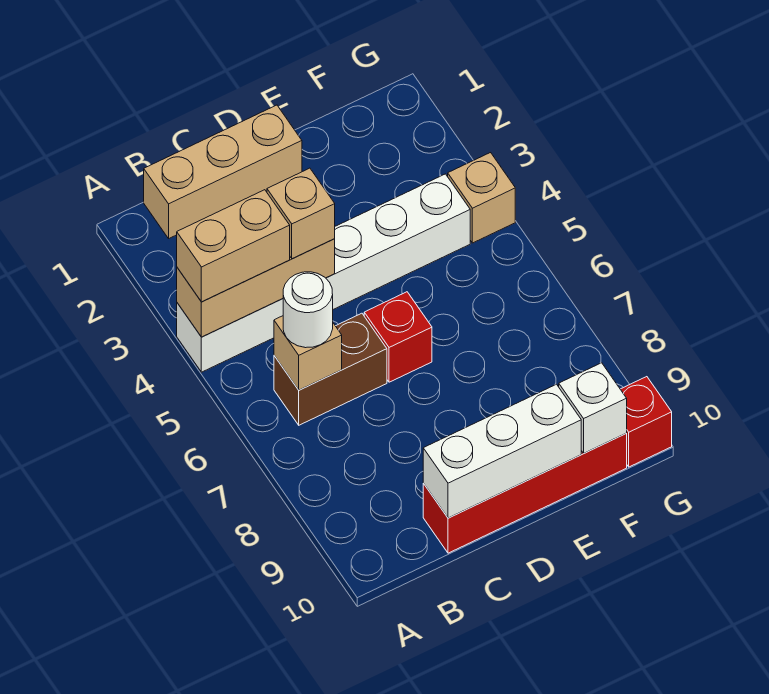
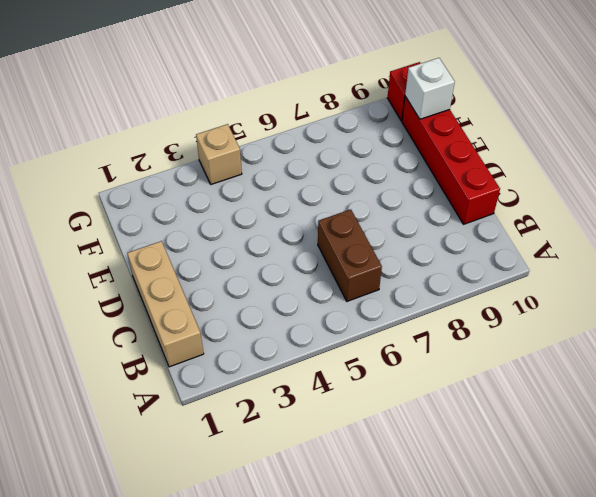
none -> white 1x6 brick [177,174,470,372]
none -> red 1x1 brick [364,292,432,382]
none -> tan 1x3 brick [177,239,335,337]

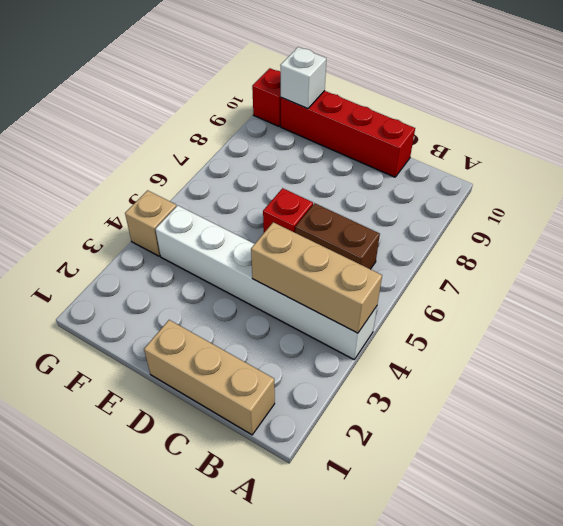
none -> tan 1x1 brick [274,316,342,390]
none -> white 1x3 brick [423,384,581,518]
none -> tan 1x2 brick [177,190,290,302]

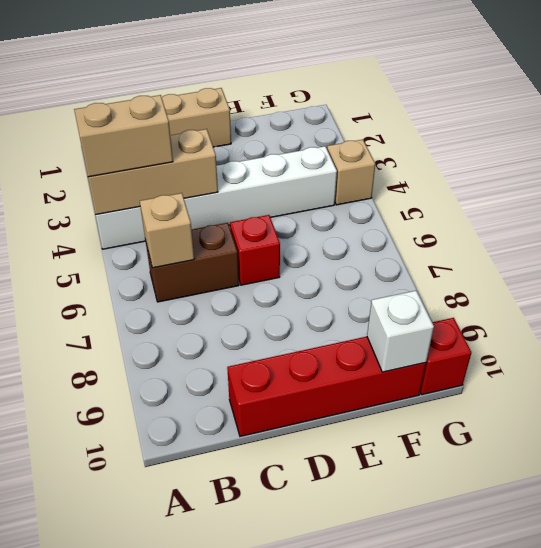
none -> white 1x3 brick [423,384,581,518]
none -> white 1x1 round brick [283,272,333,348]
none -> tan 1x1 brick [267,168,335,259]

